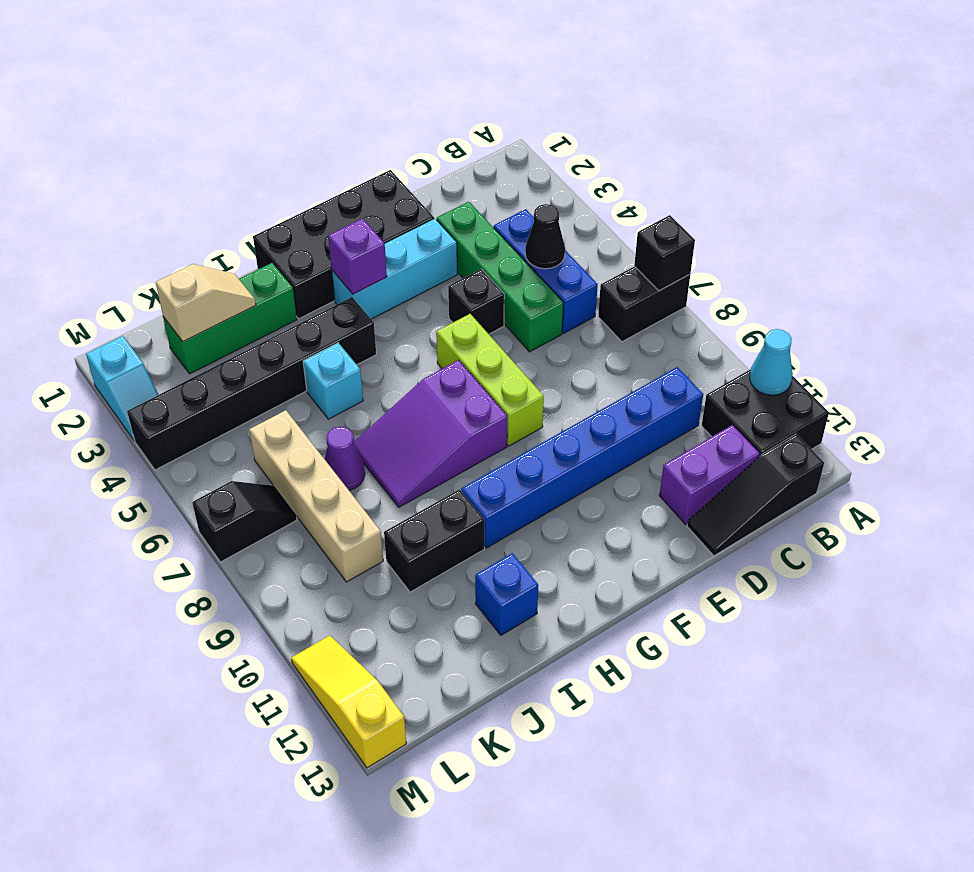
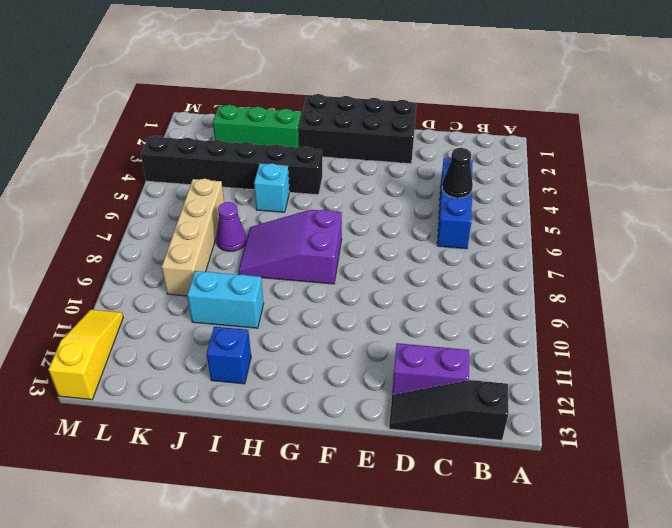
cyan 1x2 brick [187,271,264,328] -> black 1x2 brick [384,489,484,592]
none -> black 1x2 brick [598,266,690,342]
none -> black 2x2 brick [701,369,829,457]
none -> blue 1x6 brick [461,367,703,548]

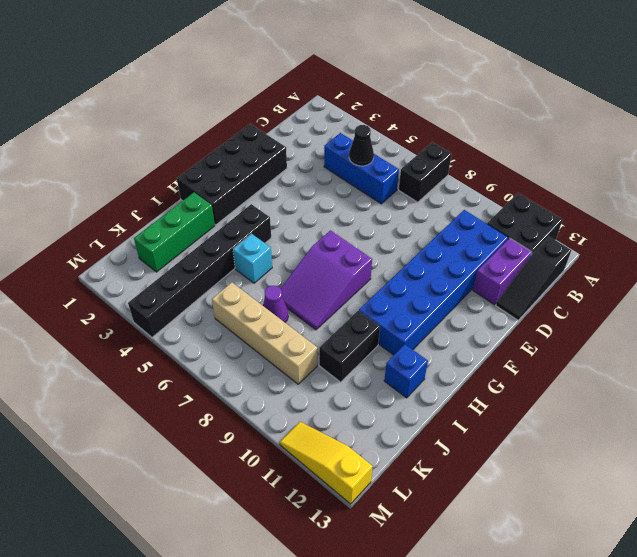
blue 2x6 brick [359,210,508,355] -> blue 1x6 brick [461,367,703,548]
none -> green 1x4 brick [437,202,563,352]
none -> cyan 1x3 brick [332,218,457,319]
none -> black 1x1 brick [448,269,504,334]

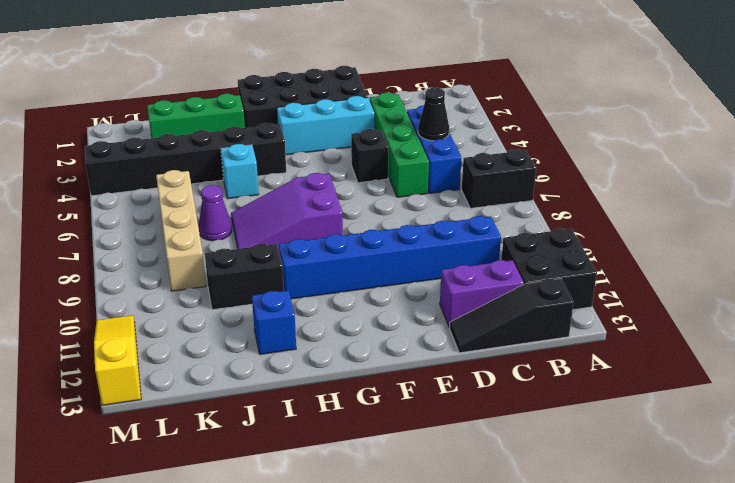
none -> lime 1x3 brick [436,314,544,446]
none -> black 1x2 slope [192,481,297,562]
none -> cyan 1x2 slope [86,336,159,441]

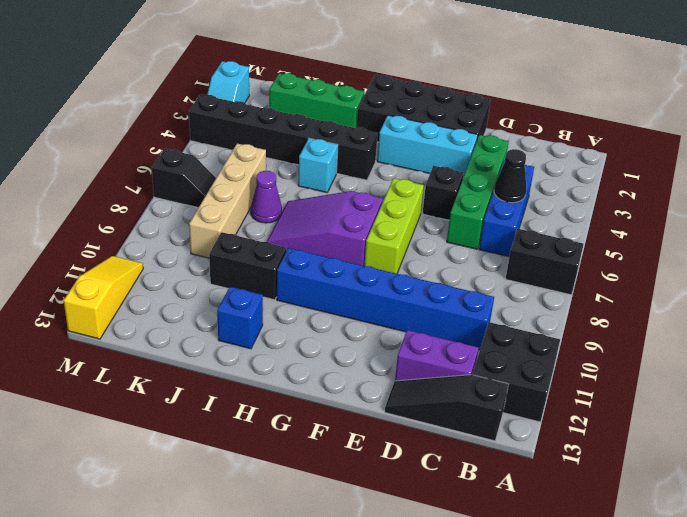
none -> black 1x1 brick [634,215,695,291]
none -> cyan 1x1 cone [749,329,793,395]
none -> purple 1x1 brick [328,218,387,294]

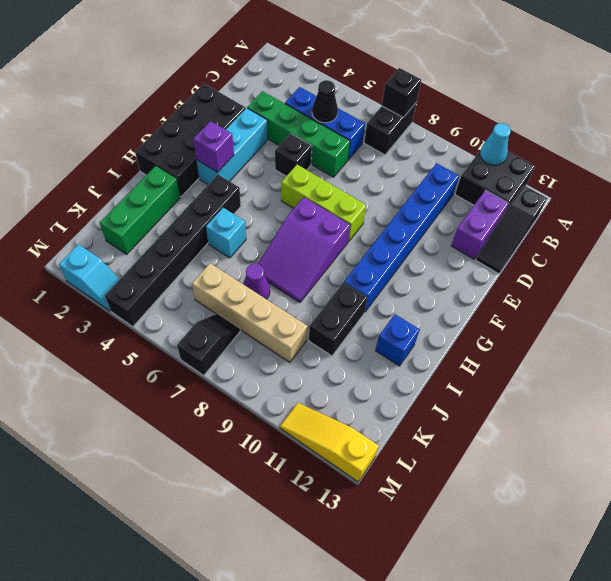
none -> tan 1x2 slope [156,264,256,342]

